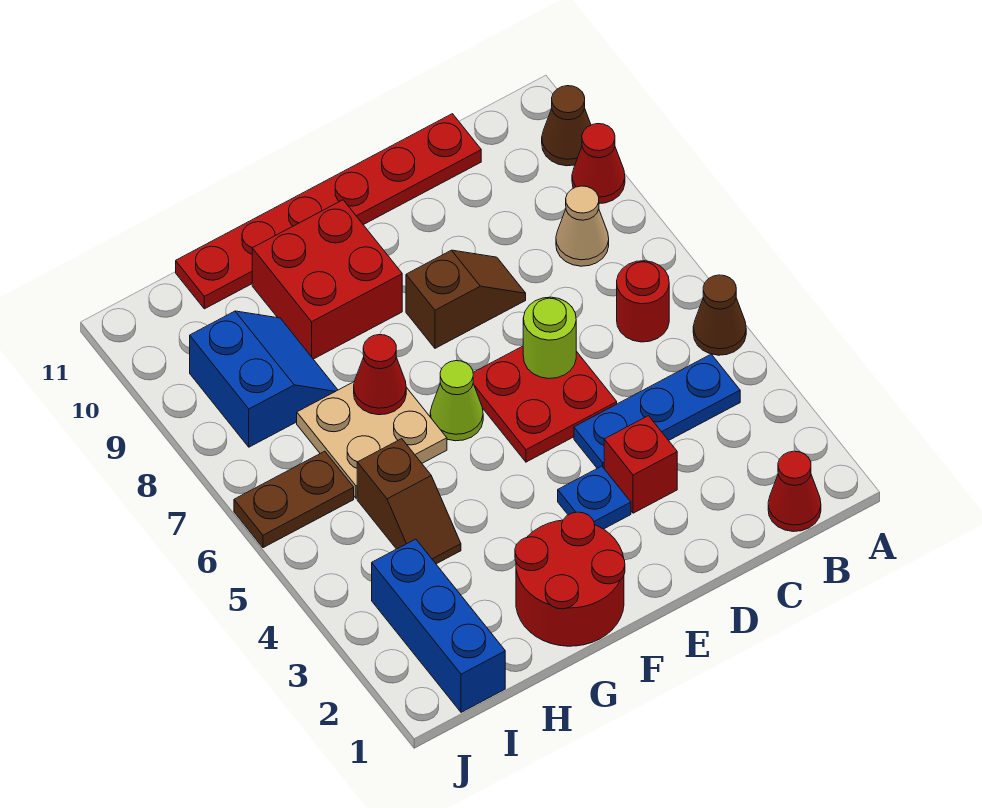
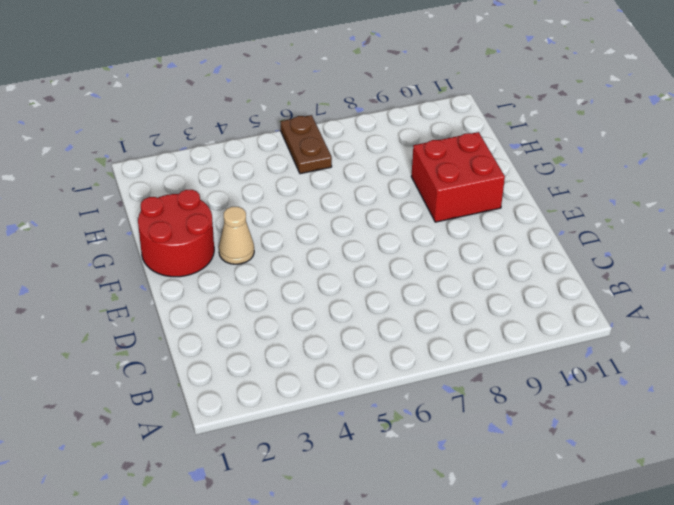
tan 1x1 cone [219,207,254,264] -> tan 1x1 cone moved to [556,186,609,266]
none -> brown 1x1 cone [693,275,746,355]
none -> red 1x1 cone [572,124,625,204]
none -> brown 1x1 cone [542,86,591,166]

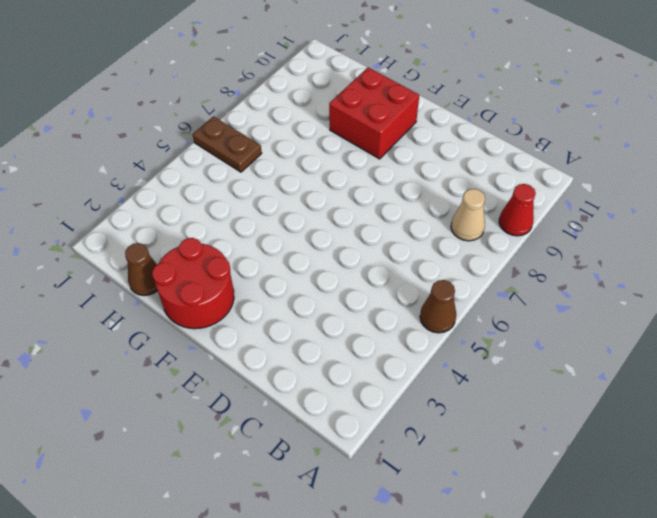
brown 1x1 cone [125,243,158,296] -> brown 1x1 cone moved to [542,86,591,166]
none -> red 1x1 cone [768,451,821,532]
none -> blue 1x3 plate [574,354,740,468]
none -> red 1x1 round brick [617,261,669,342]

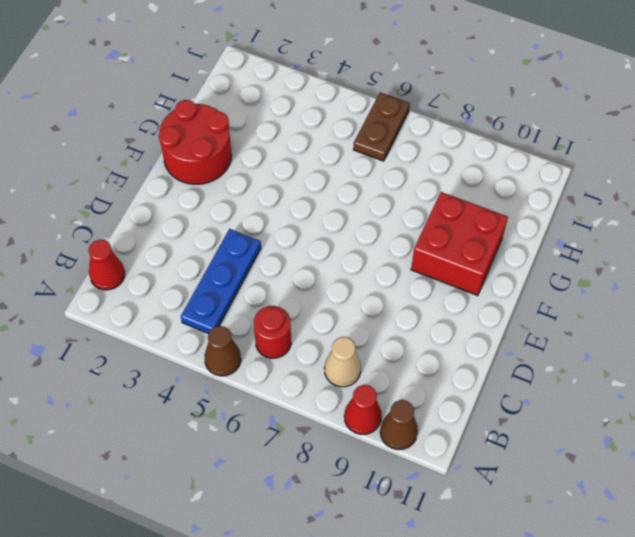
none -> red 1x6 plate [176,114,481,309]
none -> red 1x1 brick [604,416,677,513]
none -> red 2x2 plate [473,346,617,462]

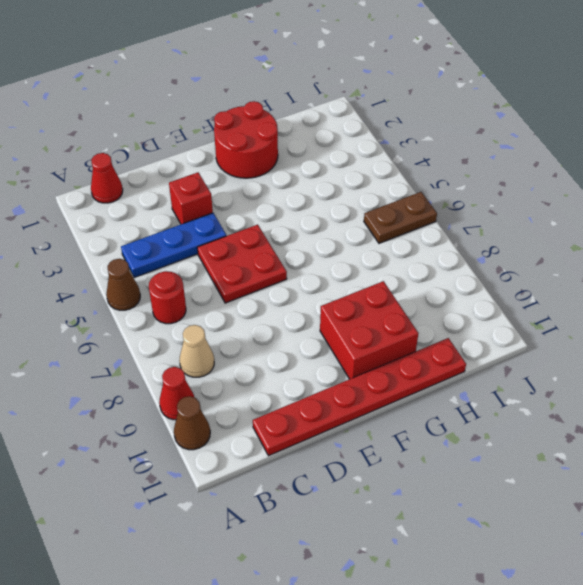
none -> brown 1x2 slope [406,250,526,348]
none -> blue 1x1 plate [558,466,631,529]
none -> lime 1x1 cone [430,361,483,441]

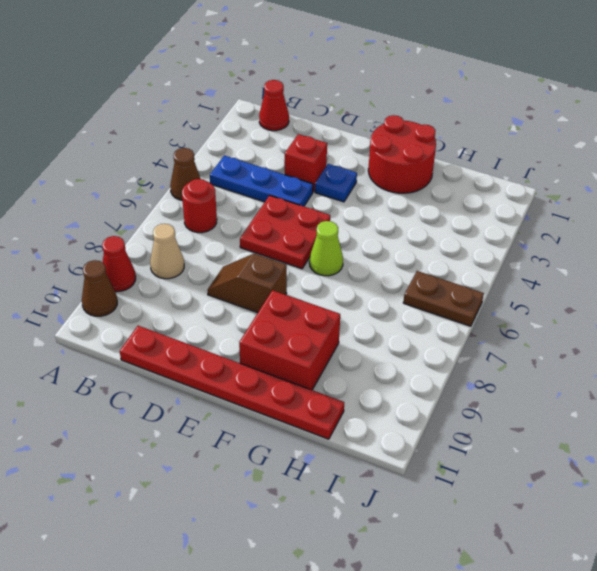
none -> tan 2x2 plate [297,381,447,498]
none -> brown 1x2 slope [357,439,461,564]
none -> blue 2x2 slope [190,311,338,447]

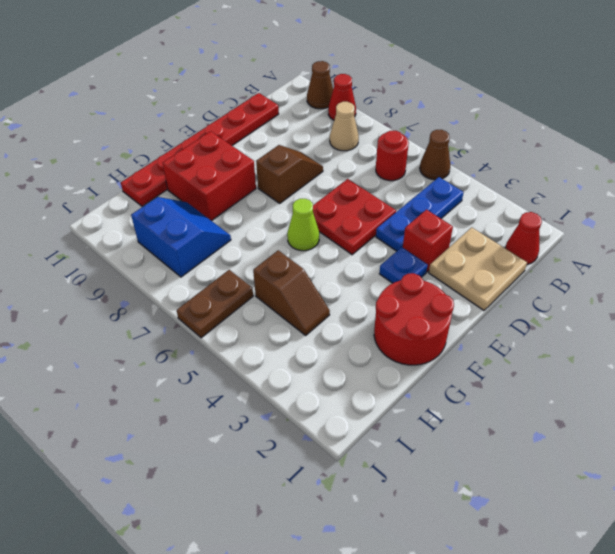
tan 2x2 plate [429,227,527,310] -> tan 2x2 plate moved to [297,381,447,498]
none -> blue 1x3 brick [372,539,505,712]
none -> lime 1x1 round brick [523,297,576,379]
none -> red 1x1 cone [354,335,406,415]

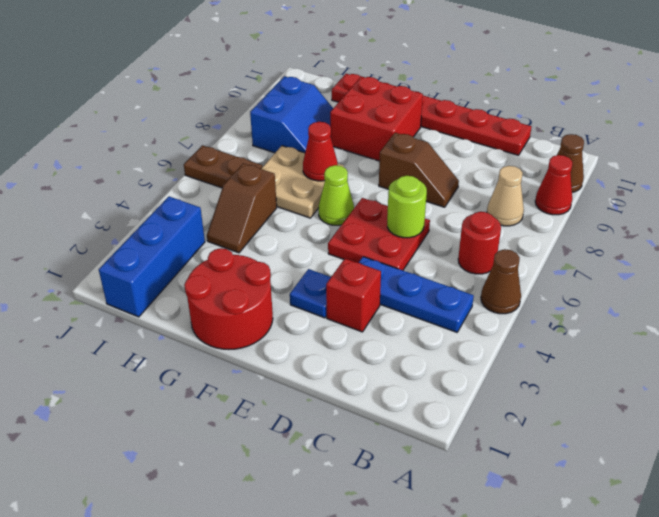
none -> red 1x1 cone [768,451,821,532]

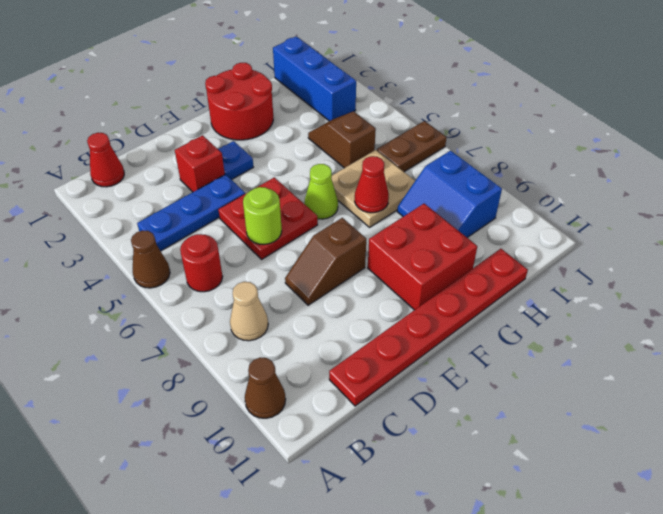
none -> red 1x1 cone [572,124,625,204]

